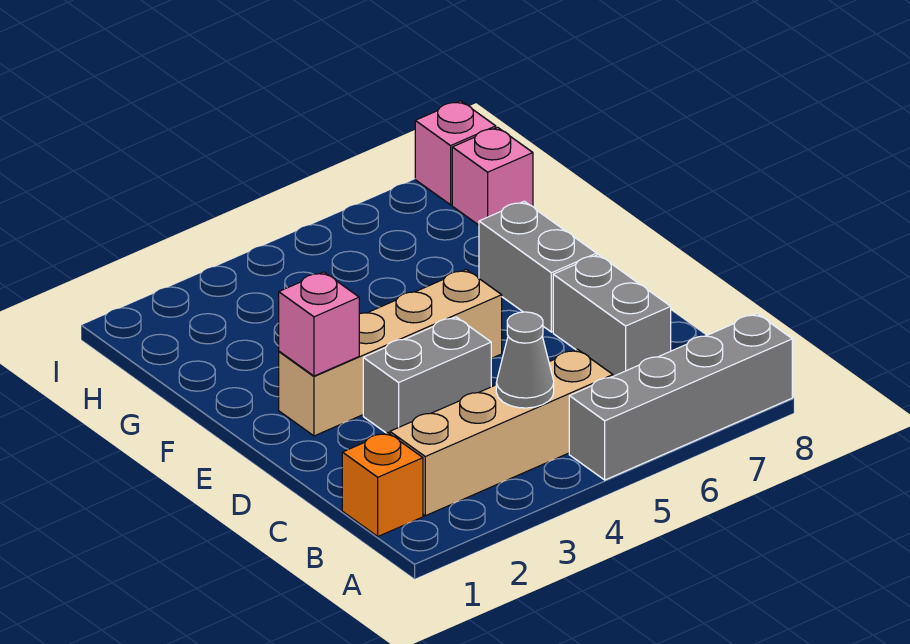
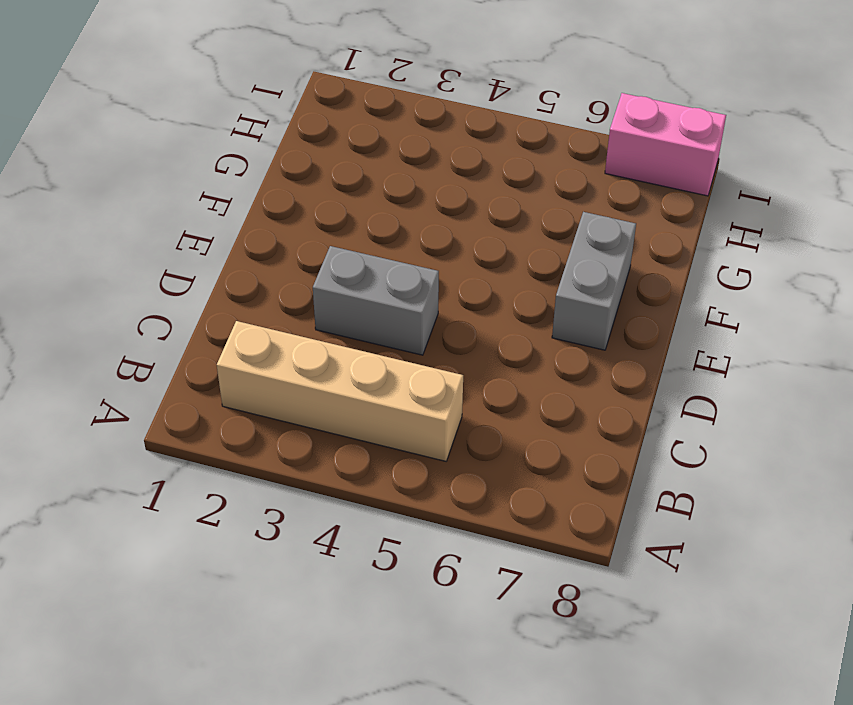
pink 1x2 brick [605,93,726,196] -> pink 1x1 brick [415,101,496,205]
none -> grey 1x4 brick [569,314,792,480]
none -> orange 1x1 brick [342,432,423,536]

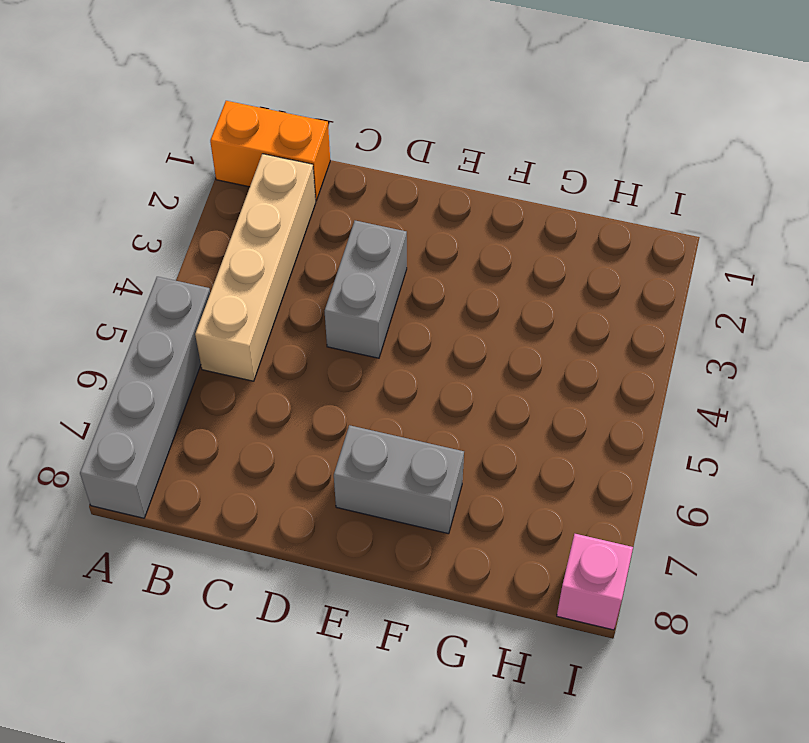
orange 1x2 brick [210,101,330,201] -> orange 1x1 brick [342,432,423,536]
none -> grey 1x2 brick [553,255,671,376]
none -> tan 1x4 brick [279,270,502,436]

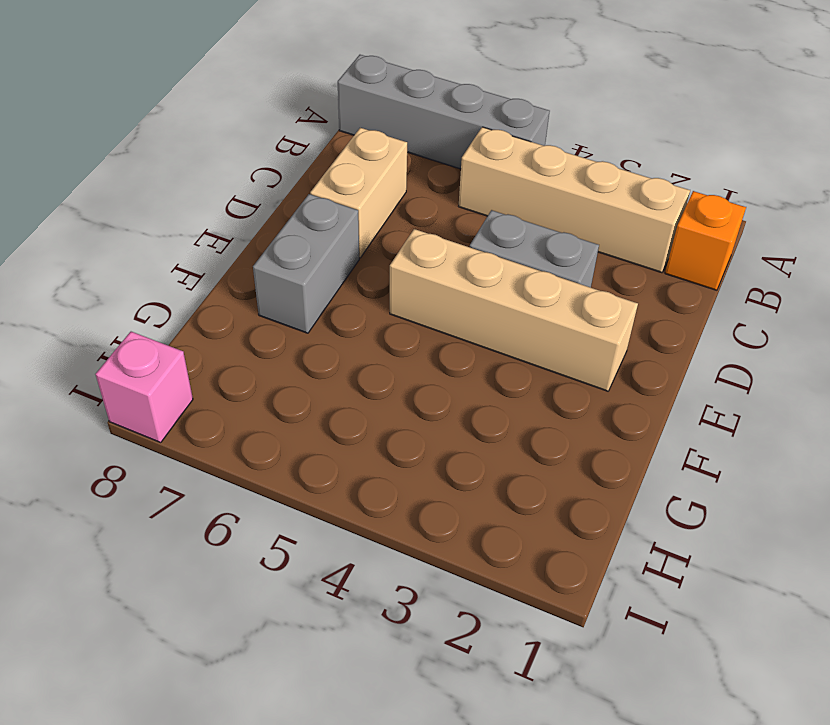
tan 1x2 brick [310,128,407,258] -> grey 1x2 brick [553,255,671,376]
none -> pink 1x1 brick [452,127,533,225]
none -> grey 1x1 cone [496,312,554,408]

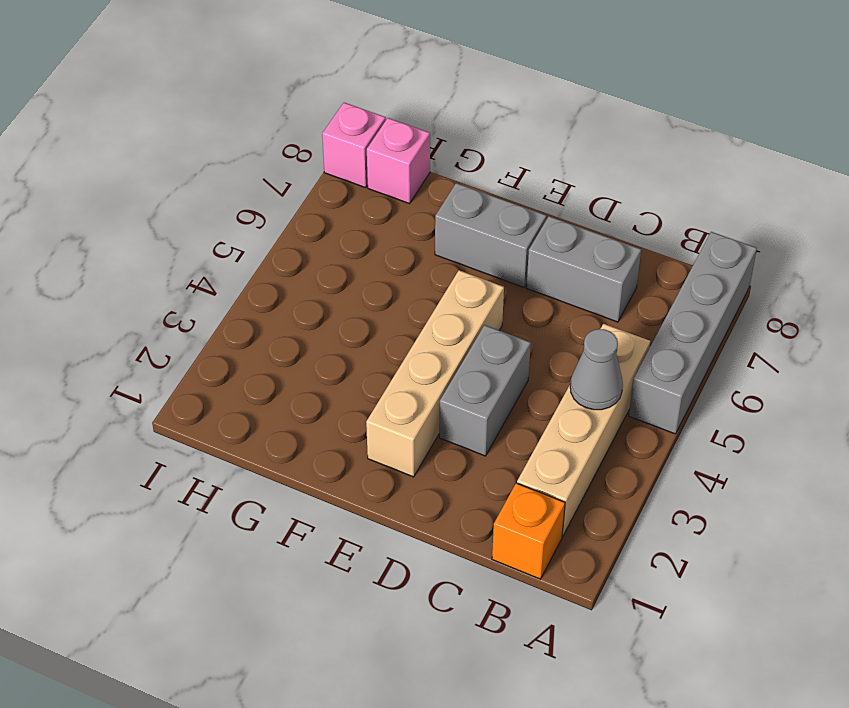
none -> pink 1x1 brick [279,272,359,376]

